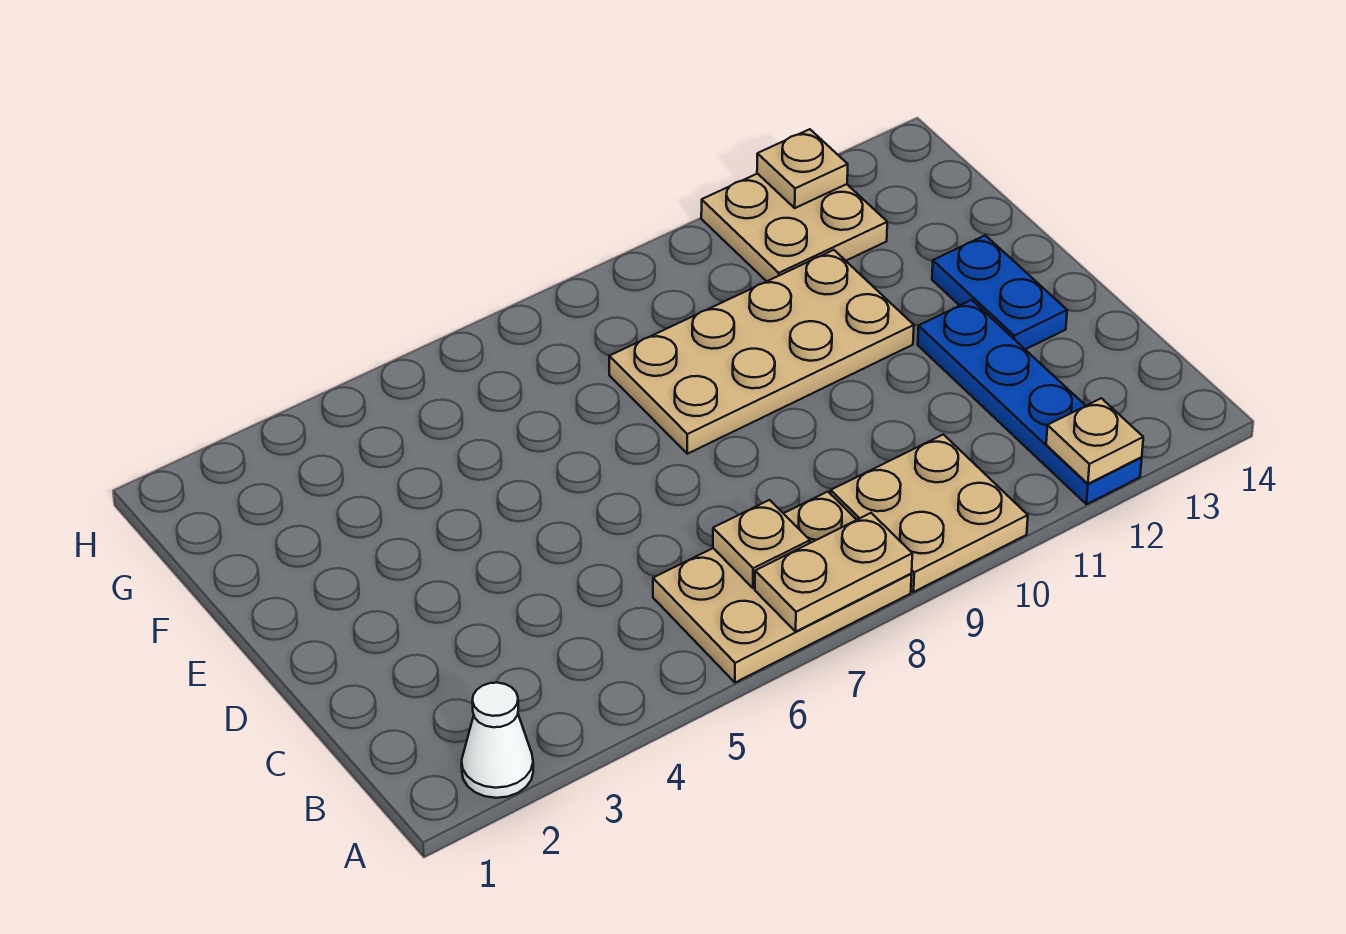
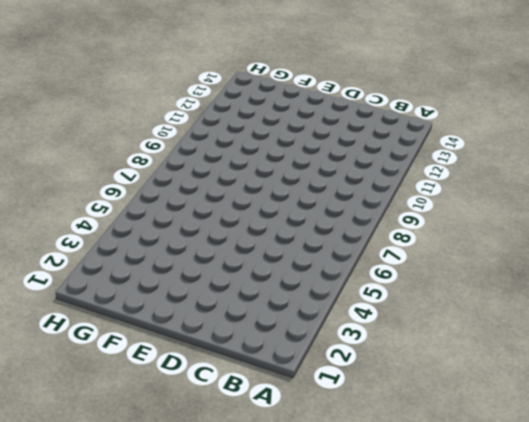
none -> white 1x1 cone [462,683,533,798]
none -> tan 2x3 plate [653,492,912,683]

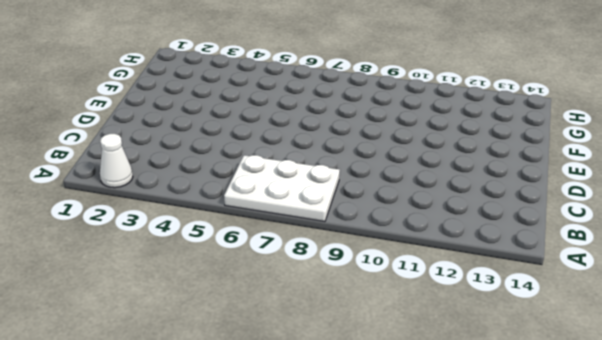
white 2x3 plate [224,155,340,222] -> tan 2x3 plate [653,492,912,683]
none -> tan 2x2 plate [831,434,1028,592]
none -> blue 1x4 plate [918,300,1142,504]

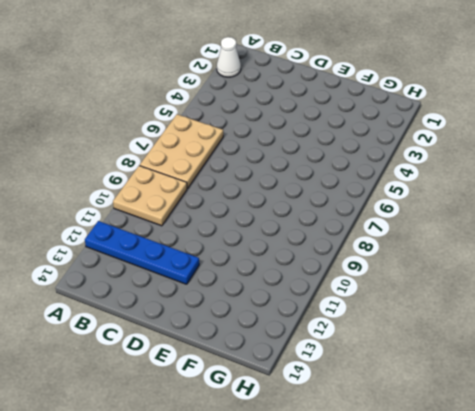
none -> blue 1x2 plate [932,235,1067,349]
none -> tan 2x4 plate [609,250,914,454]

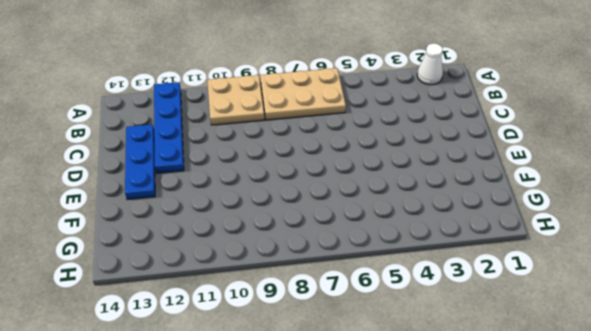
blue 1x3 plate [125,124,155,200] -> blue 1x2 plate [932,235,1067,349]
none -> tan 2x4 plate [609,250,914,454]
none -> tan 2x2 plate [701,174,887,281]

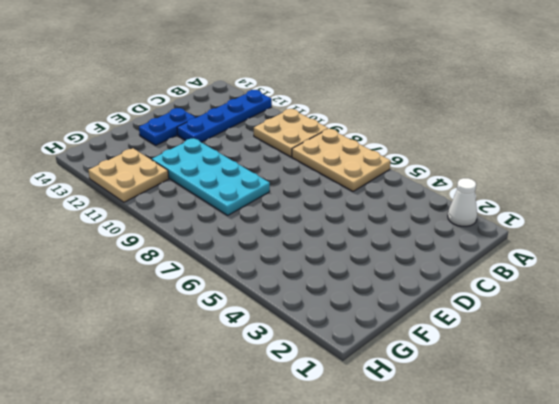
cyan 2x4 plate [152,138,270,215] -> tan 2x4 plate [609,250,914,454]
none -> tan 1x2 plate [755,513,912,631]
none -> tan 1x1 plate [1046,398,1143,484]

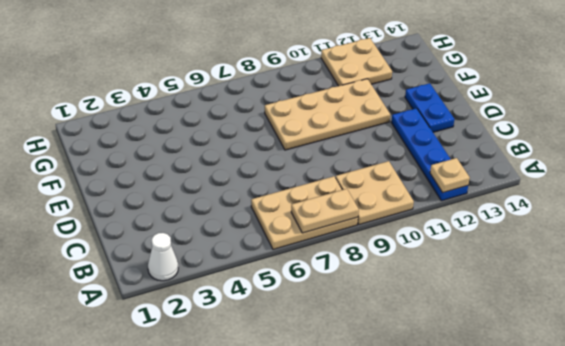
none -> tan 1x1 plate [713,500,810,588]
none -> tan 1x1 plate [757,129,848,208]

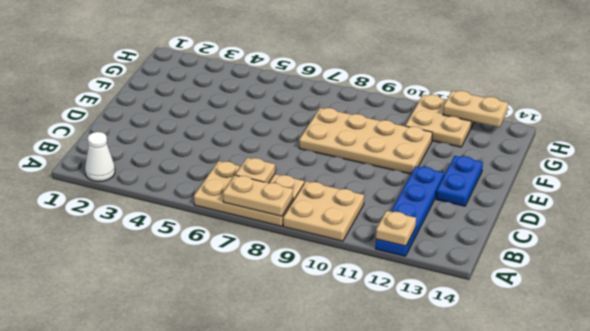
tan 1x2 plate [443,91,508,127] -> tan 1x1 plate [757,129,848,208]

